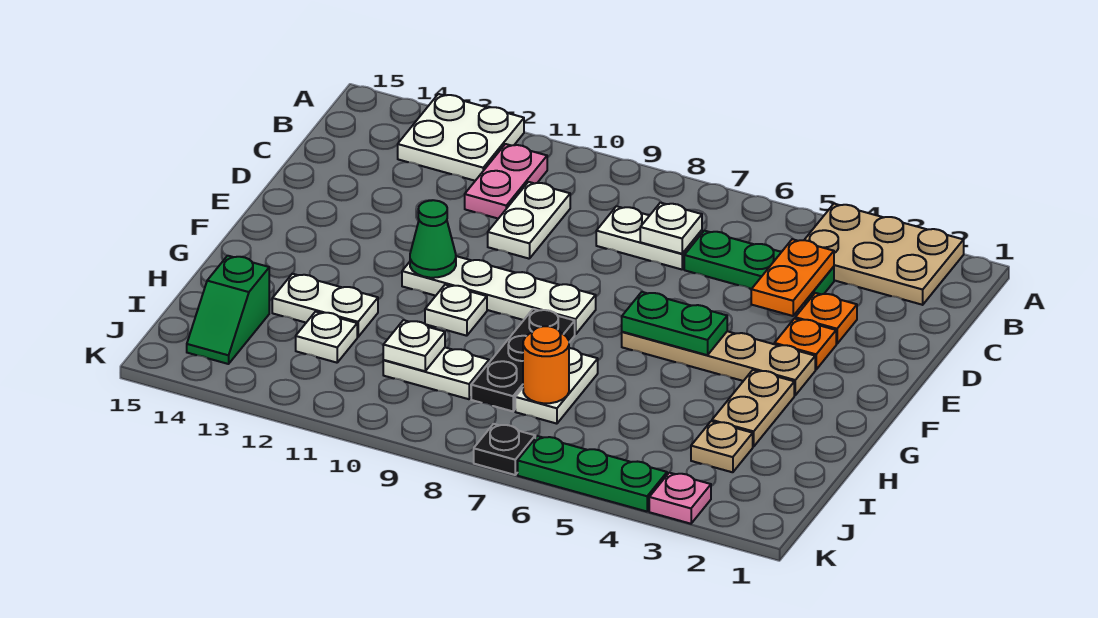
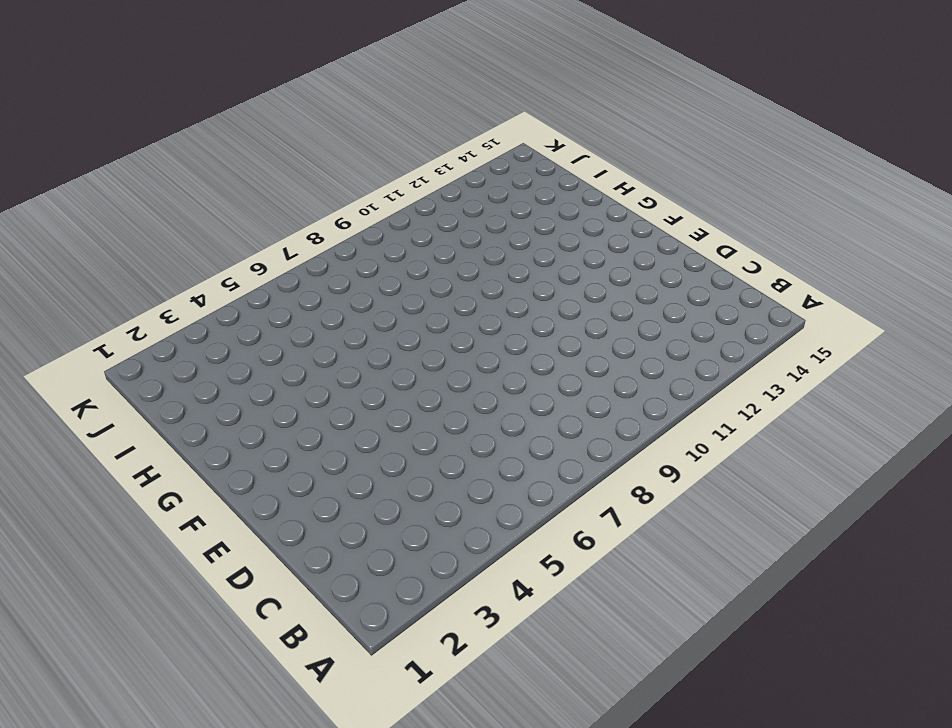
none -> tan 2x3 plate [805,204,964,305]
none -> white 2x2 plate [398,94,524,181]
none -> pink 1x2 plate [465,144,547,219]

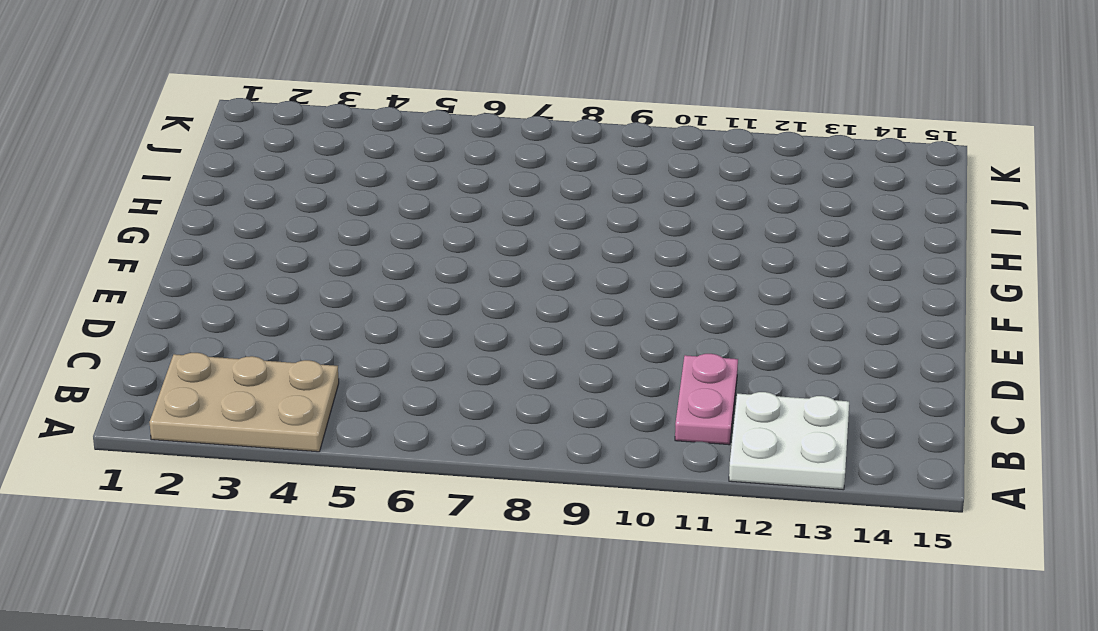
none -> green 1x3 plate [684,231,834,304]
none -> white 1x2 plate [596,206,702,269]
none -> white 1x2 plate [488,182,570,259]

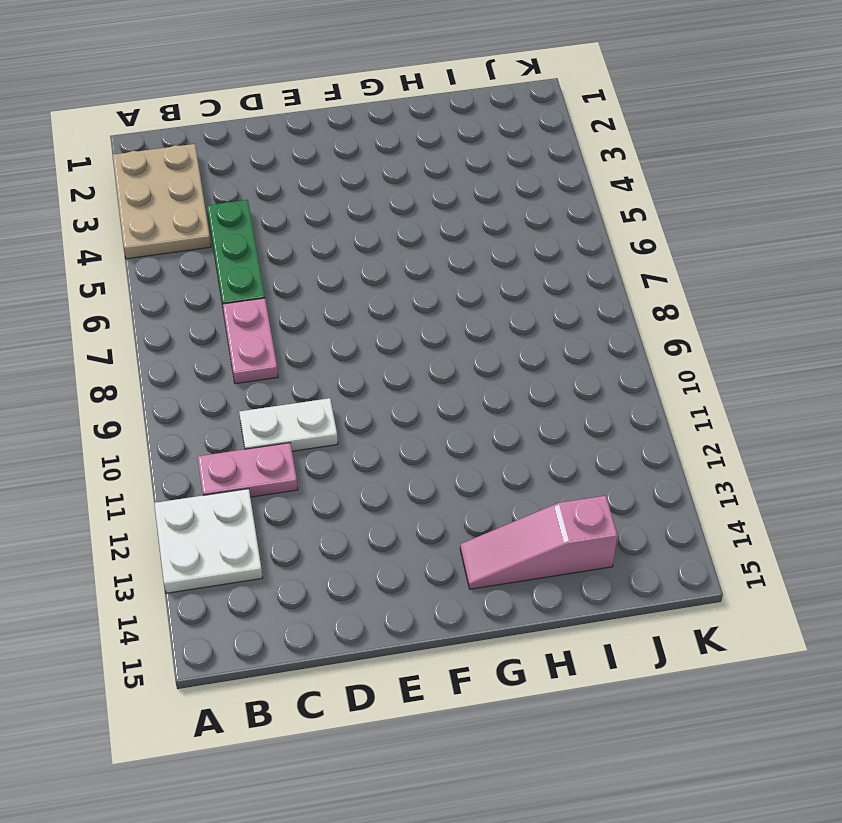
pink 1x2 plate [222,298,278,384] -> white 1x2 plate [596,206,702,269]
pink 1x3 slope [460,496,617,589] -> green 1x2 slope [187,256,269,364]
none -> orange 1x1 plate [795,293,857,344]
none -> orange 1x1 plate [774,318,836,370]
none -> tan 1x4 plate [622,331,815,395]

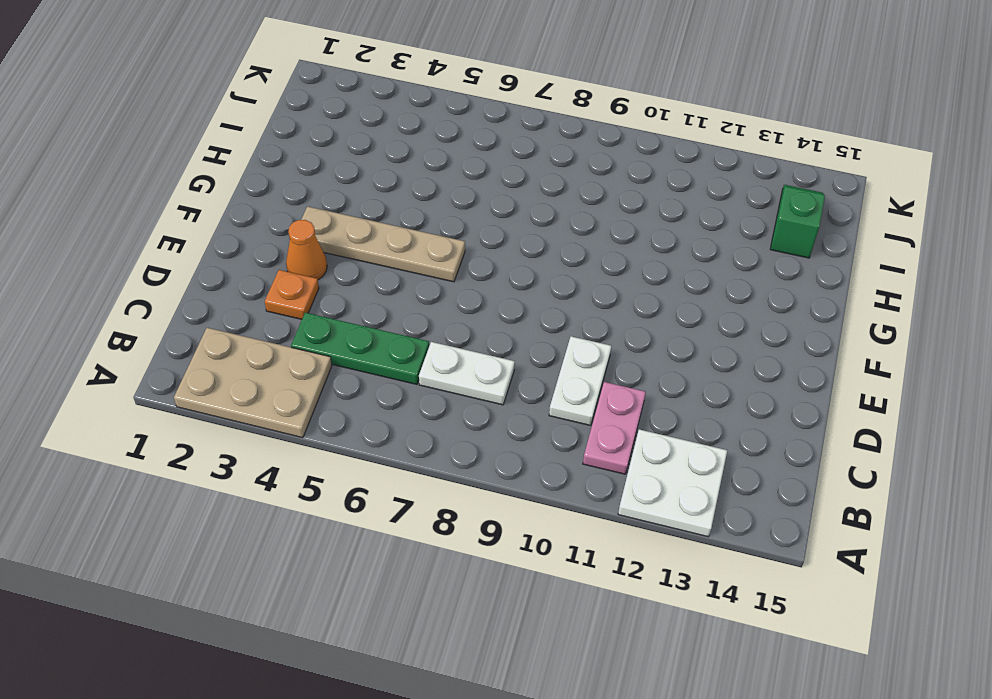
orange 1x1 cone [286,220,327,280] -> orange 1x1 plate [774,318,836,370]
none -> white 1x4 plate [402,256,596,334]
none -> tan 1x2 plate [712,370,794,447]
none -> black 1x3 plate [471,309,575,411]

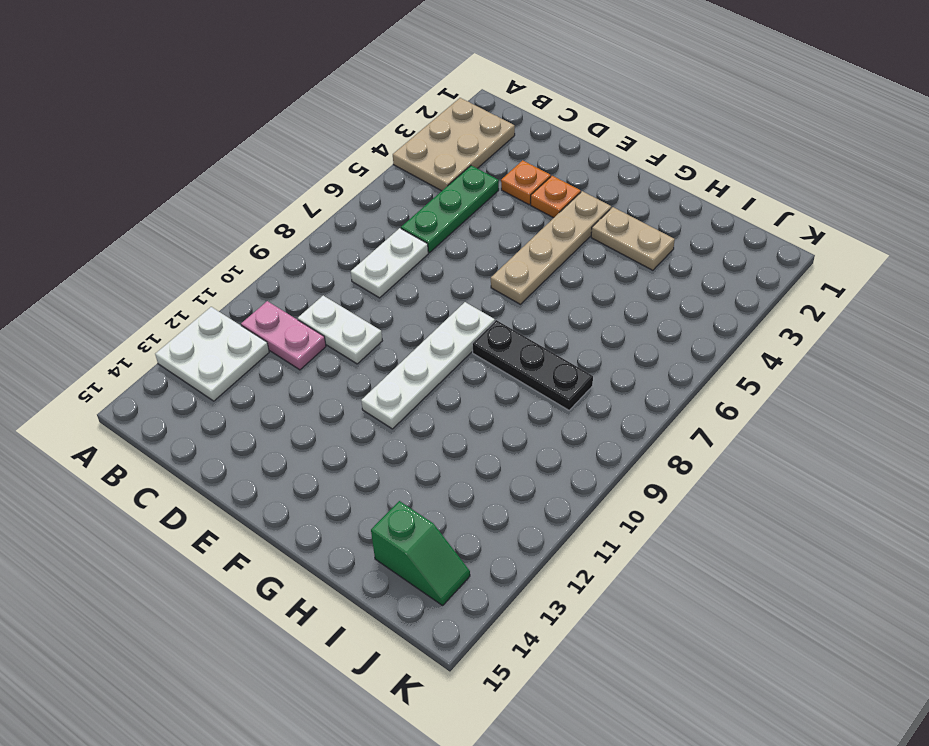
none -> white 1x1 plate [425,285,487,336]
none -> white 1x2 plate [515,348,598,424]
none -> white 1x2 plate [272,274,378,337]

